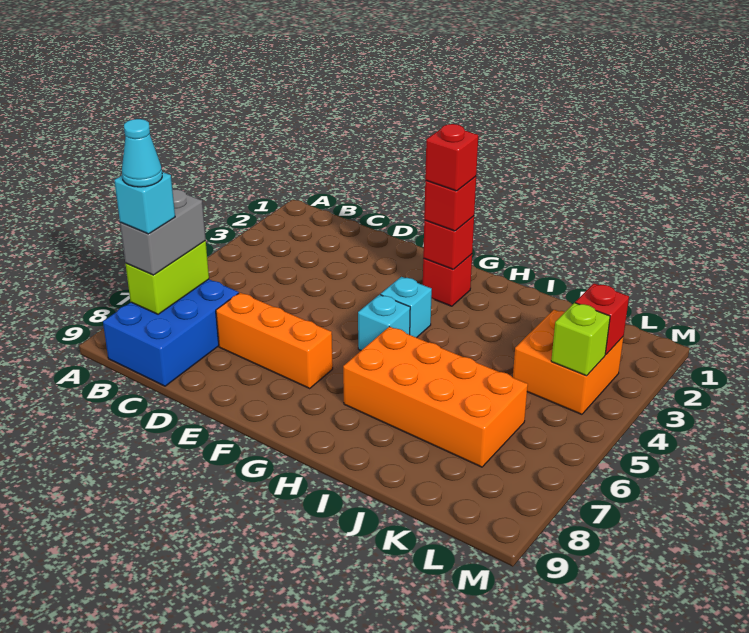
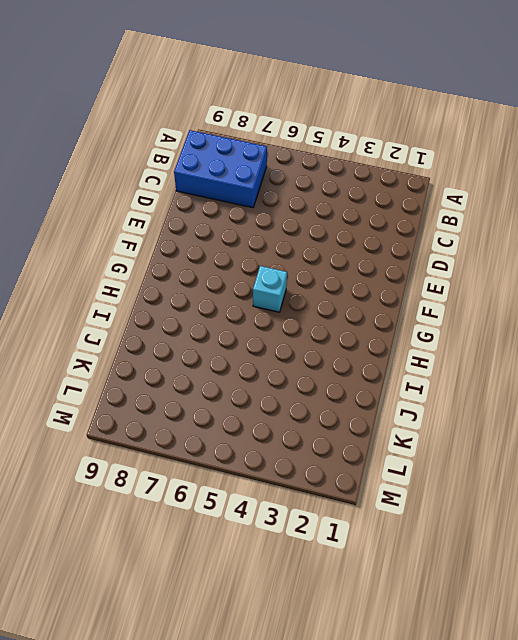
none -> orange 1x3 brick [216,293,333,388]
none -> red 1x1 brick [423,254,472,306]
none -> cyan 1x1 brick [381,277,432,338]

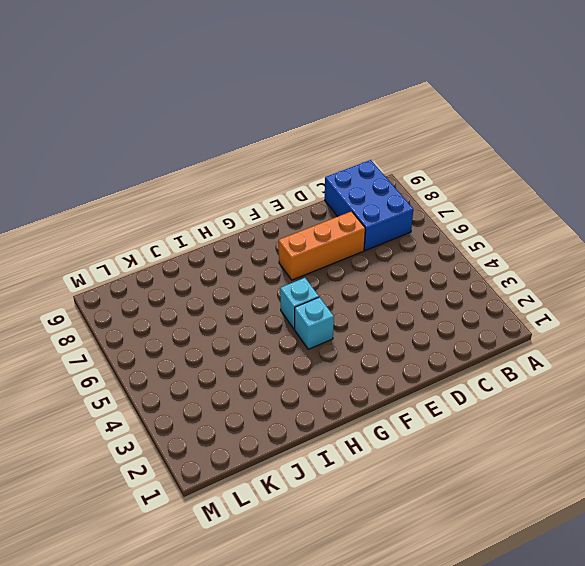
none -> red 1x1 brick [423,254,472,306]
none -> orange 2x4 brick [343,327,528,467]
none -> orange 2x2 brick [513,310,624,414]

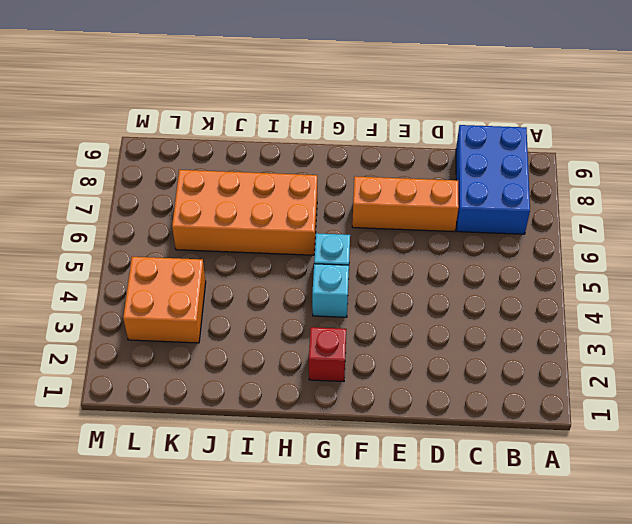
none -> lime 1x2 brick [126,241,209,314]
none -> red 1x1 brick [423,216,474,269]
none -> red 1x1 brick [575,284,629,355]

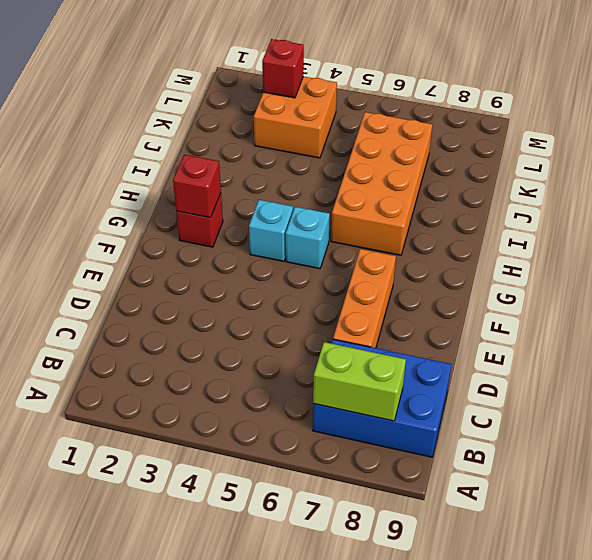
none -> lime 1x1 brick [551,303,610,376]
none -> grey 1x2 brick [120,189,206,275]
none -> red 1x1 brick [424,176,476,231]

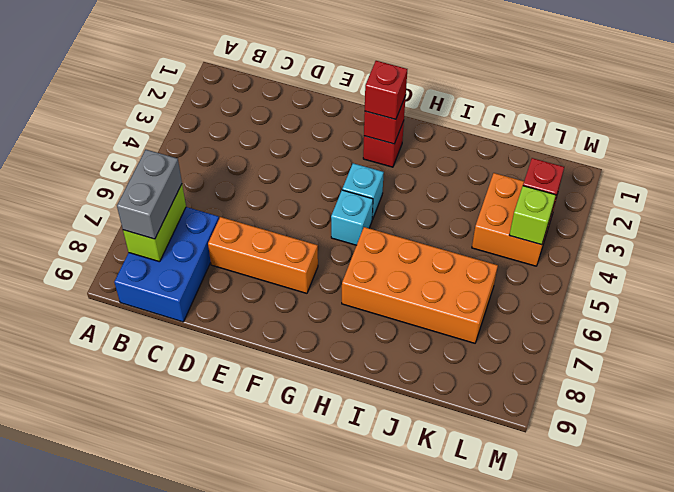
none -> cyan 1x1 brick [114,172,175,234]
none -> red 1x1 brick [425,124,478,191]
none -> cyan 1x1 cone [122,119,162,187]

